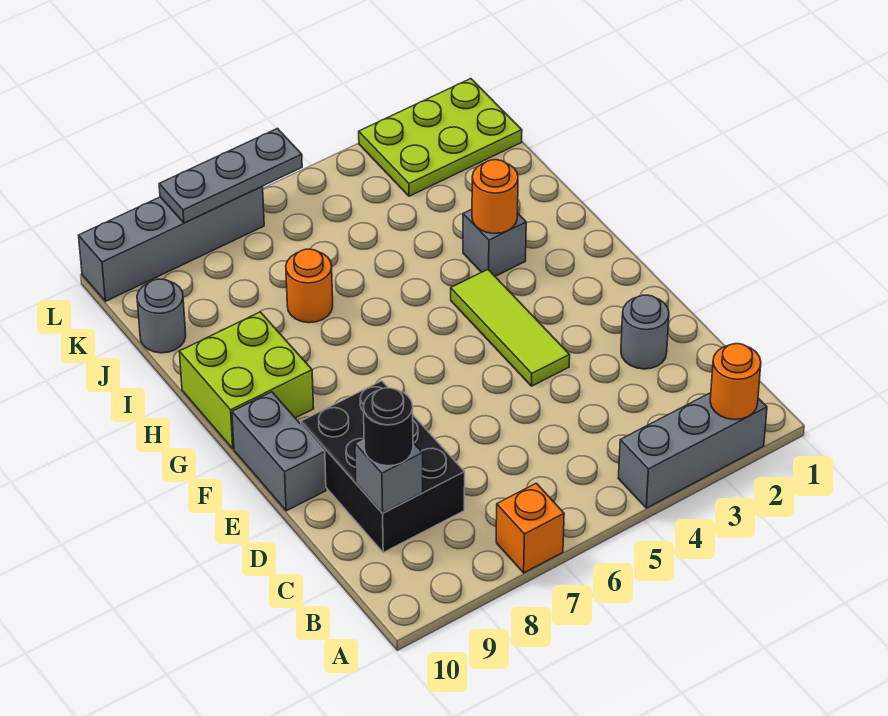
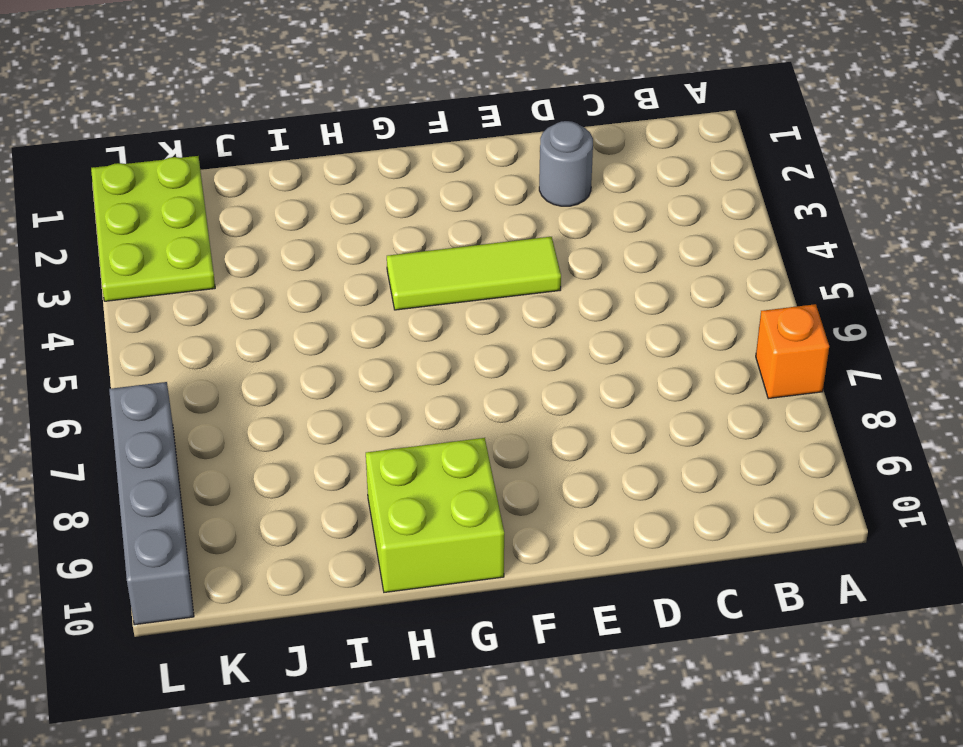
none -> grey 1x3 brick [618,393,767,508]
none -> black 2x3 brick [301,381,465,552]
none -> grey 1x2 brick [232,392,326,511]

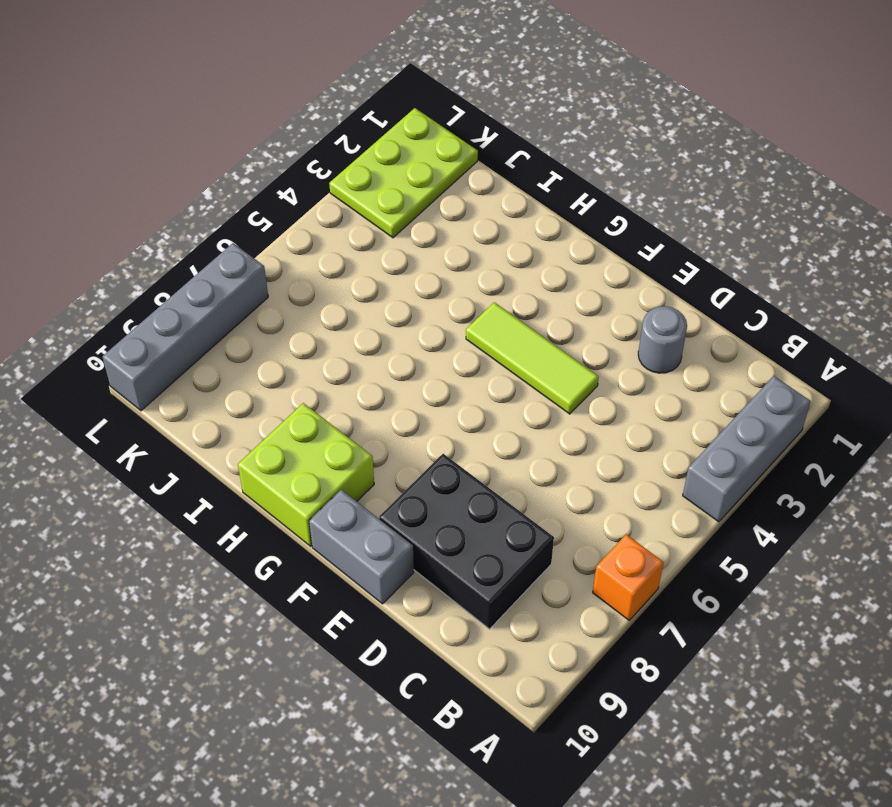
none -> grey 1x1 brick [463,209,526,276]
none -> orange 1x1 round brick [286,249,333,323]
none -> grey 1x1 round brick [137,279,186,353]

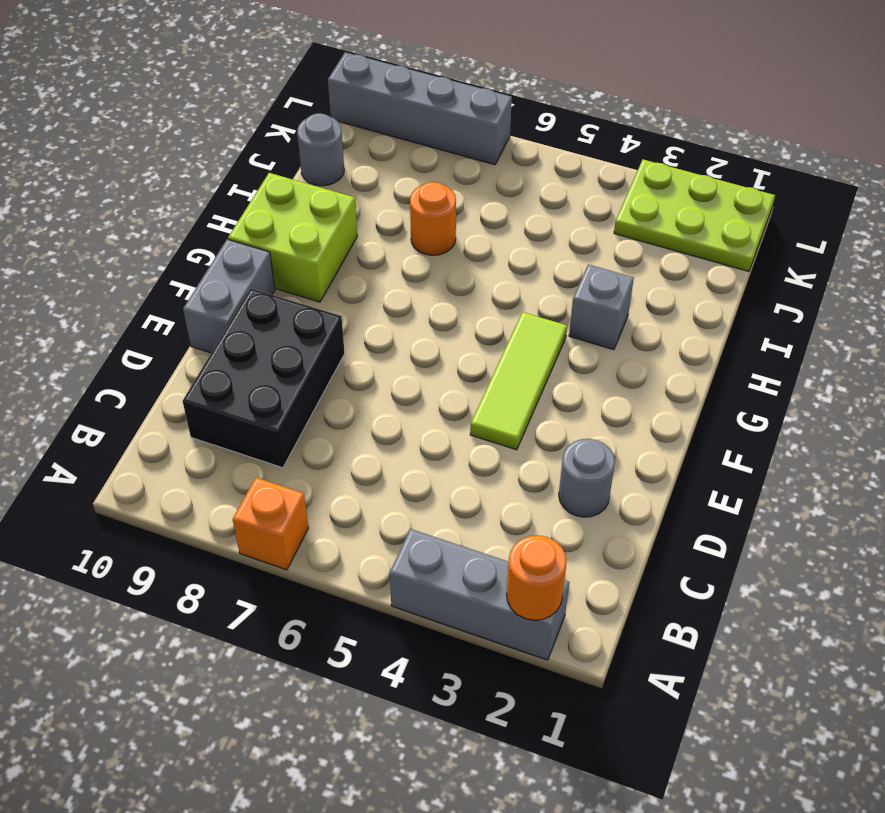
none -> grey 1x1 brick [355,439,423,513]
none -> orange 1x1 round brick [472,160,518,234]
none -> grey 1x3 plate [159,129,302,223]

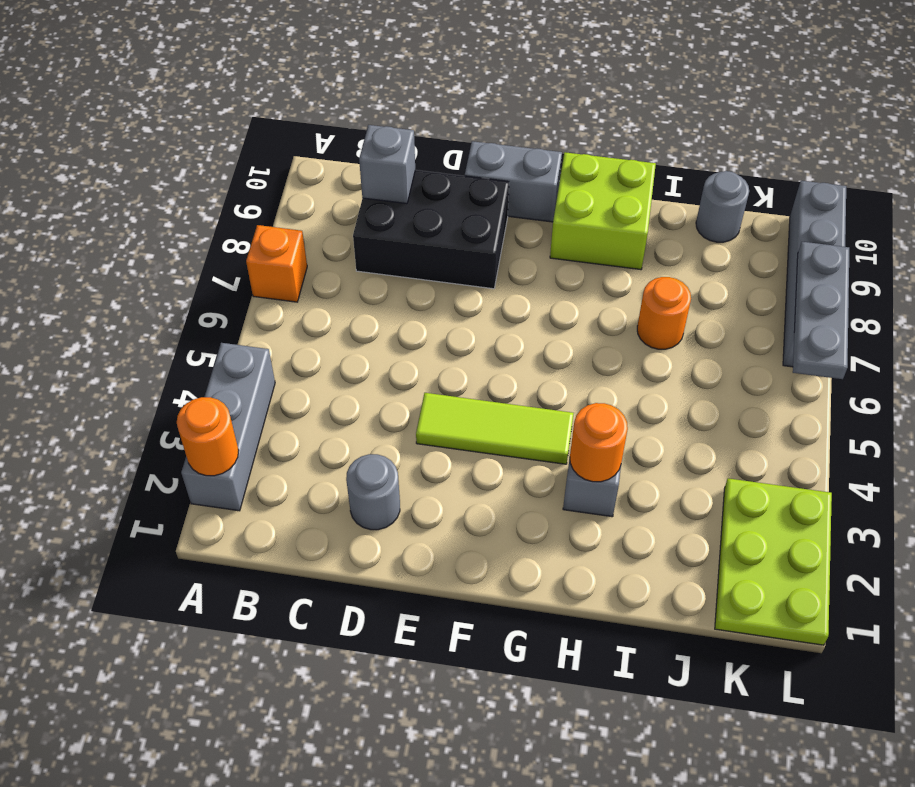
none -> black 1x1 round brick [363,388,413,466]

